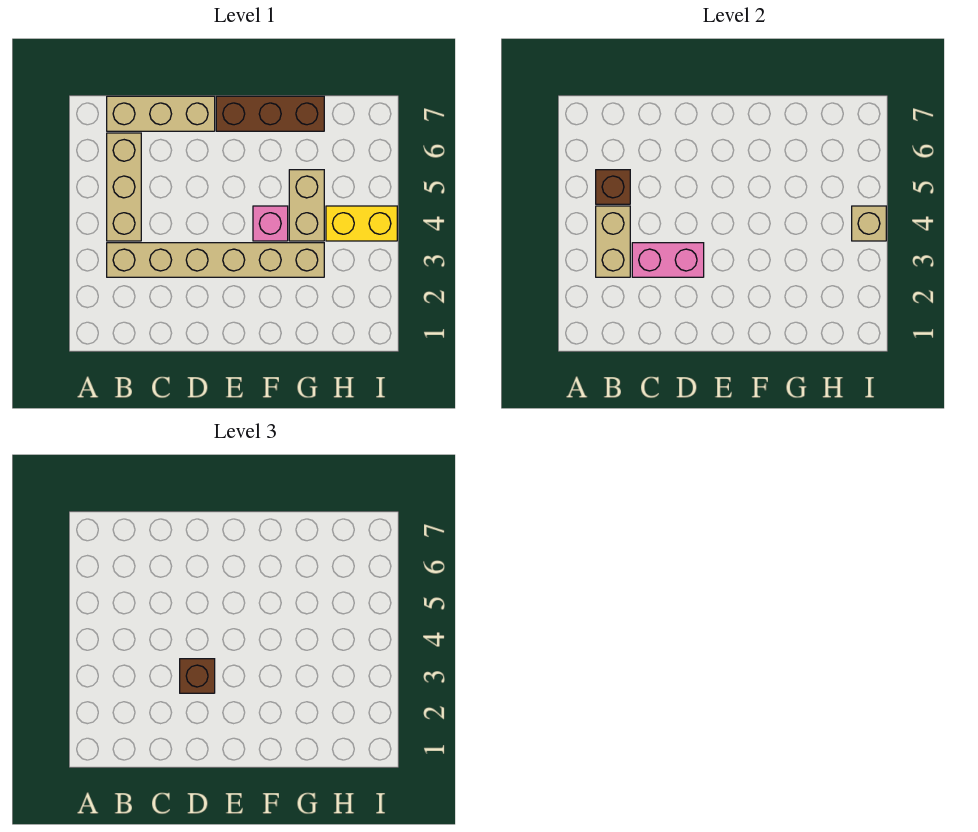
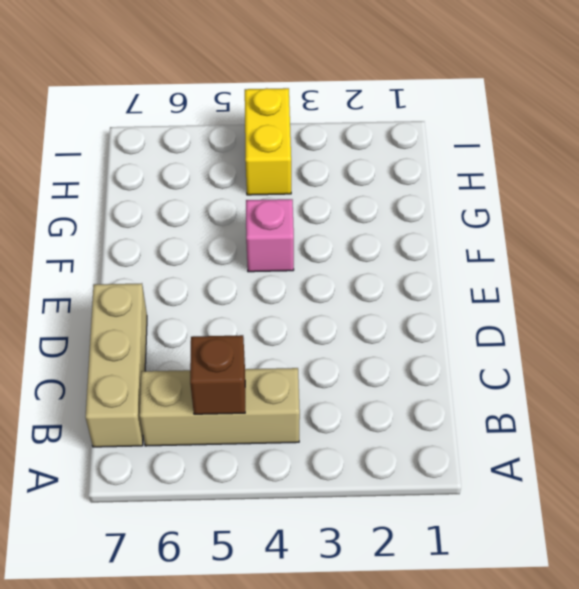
none -> tan 1x6 brick [107,243,324,277]
none -> brown 1x3 brick [216,96,324,131]
none -> tan 1x2 brick [289,170,324,241]

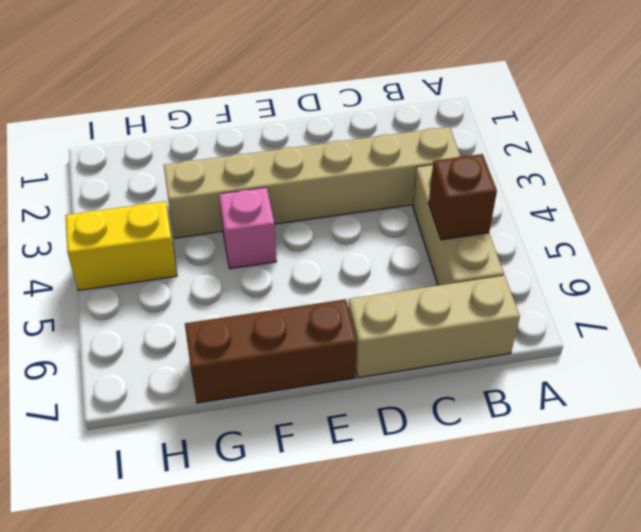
none -> tan 1x2 brick [289,170,324,241]
none -> tan 1x2 brick [596,206,630,277]
none -> pink 1x2 brick [632,243,704,277]

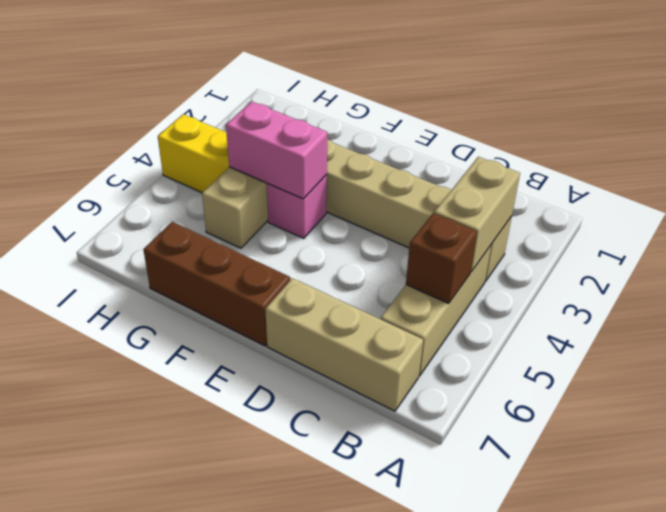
pink 1x2 brick [226,102,327,199] -> pink 1x2 brick moved to [632,243,704,277]
none -> tan 1x1 brick [852,206,886,241]
none -> brown 1x1 brick [180,659,215,693]

